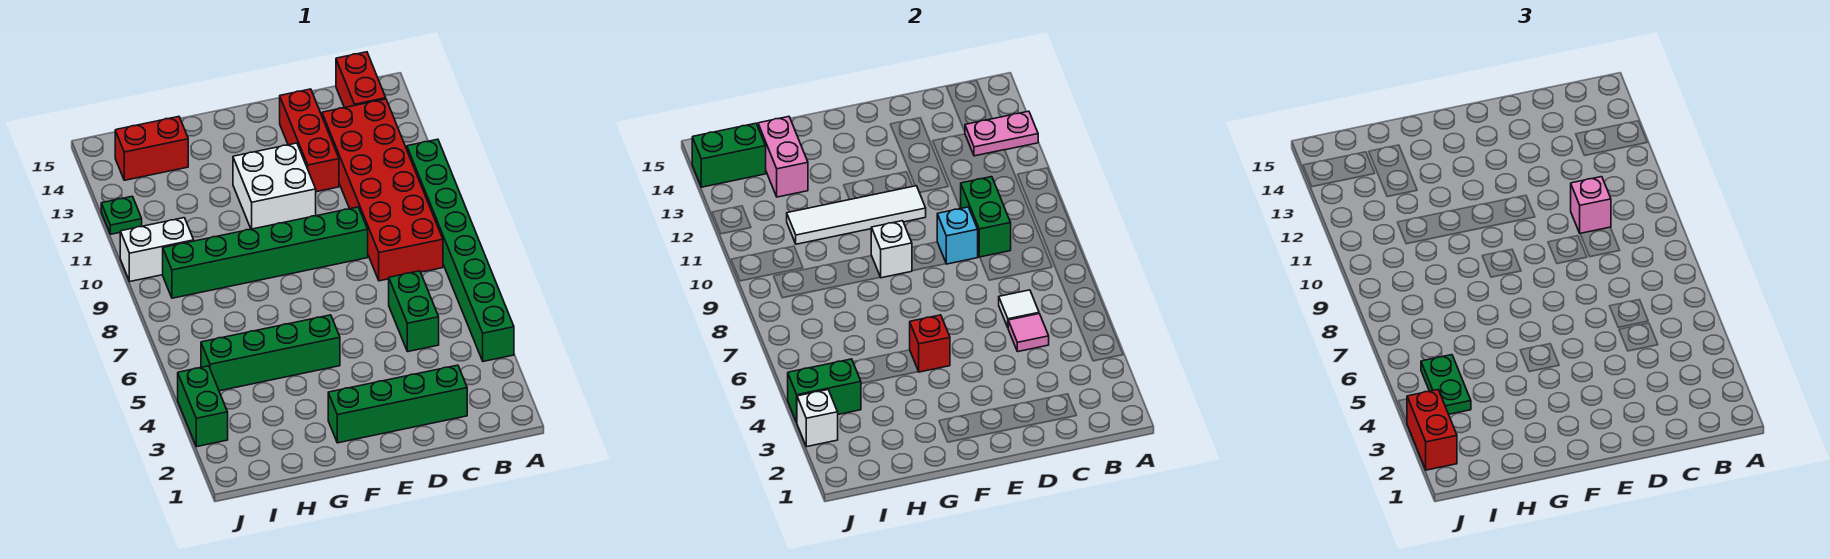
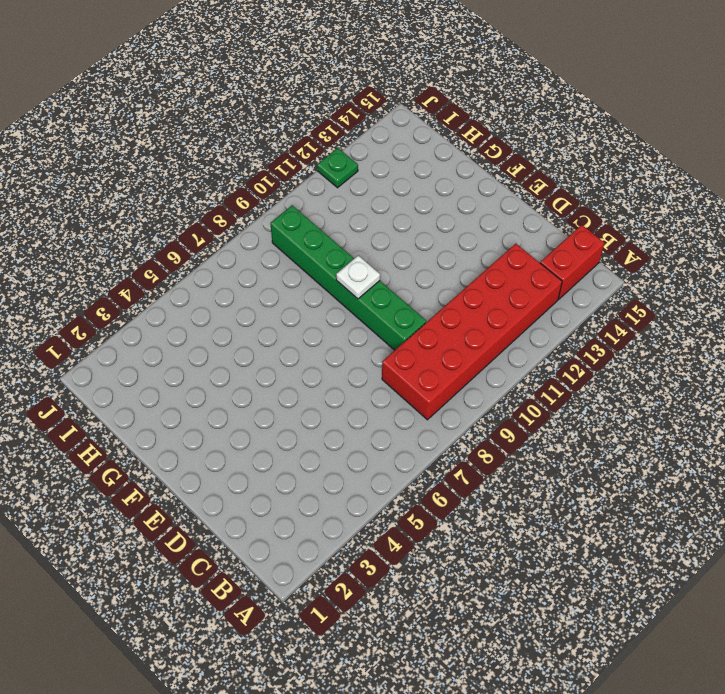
white 1x1 plate [336,255,380,299] -> white 1x1 brick [871,221,912,278]
none -> green 1x8 brick [407,139,514,361]
none -> green 1x4 brick [328,365,467,443]
none -> green 1x2 brick [389,271,439,352]

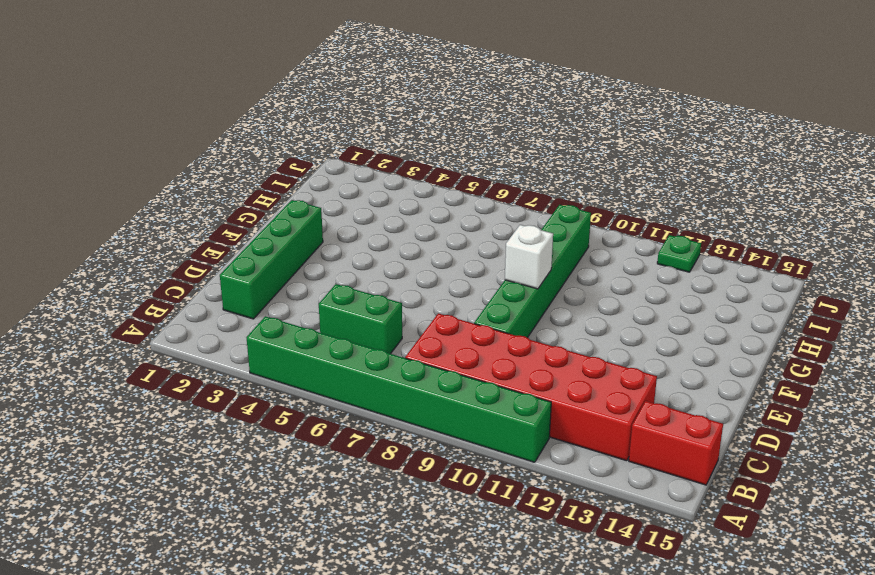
none -> red 1x3 brick [280,89,339,192]
none -> white 2x2 brick [233,143,316,229]
none -> green 1x4 brick [201,315,340,391]

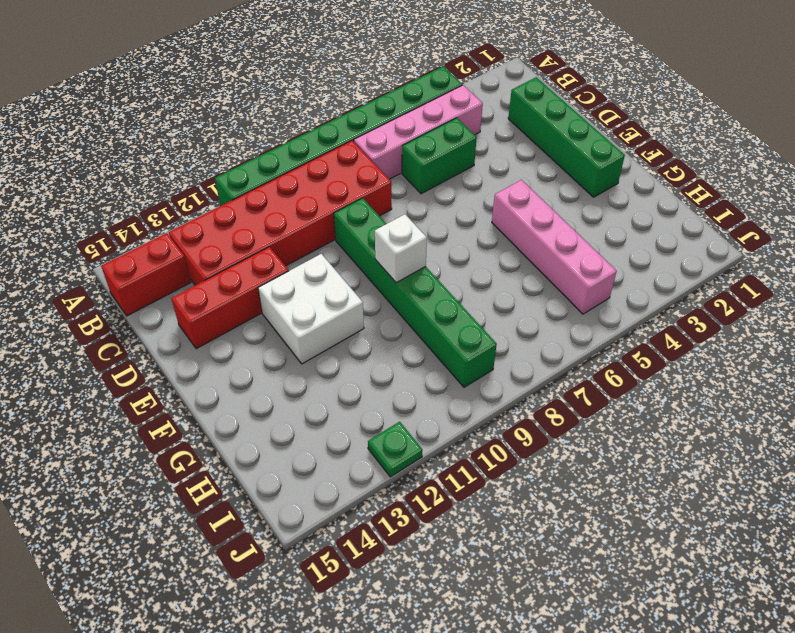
pink 1x4 brick [354,85,483,179] -> none
pink 1x4 brick [492,180,617,314] -> green 1x4 brick [201,315,340,391]
none -> red 1x2 brick [115,117,188,180]
none -> white 1x2 brick [120,218,194,281]
none -> green 1x2 brick [178,366,228,447]

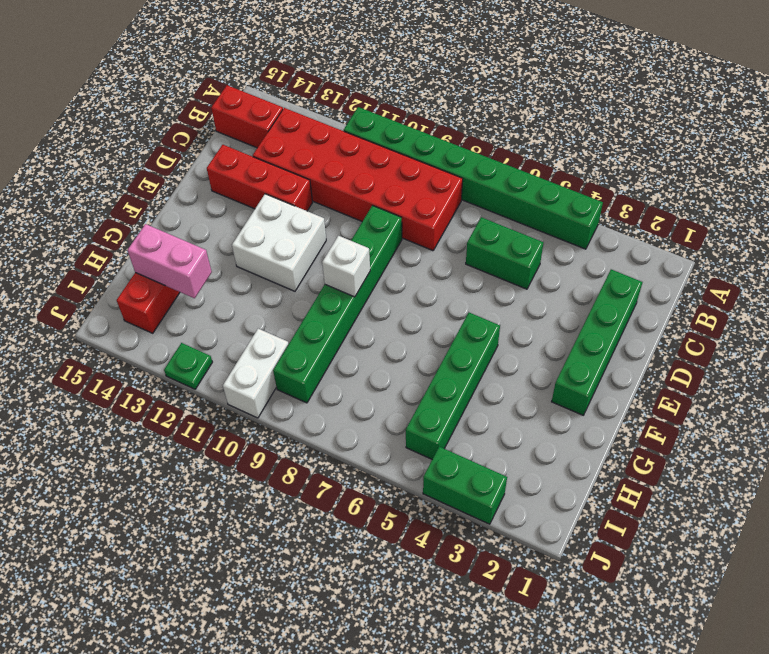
none -> pink 1x2 plate [965,111,1038,156]
none -> pink 1x1 tile [1008,314,1049,352]
none -> white 1x1 tile [999,290,1039,327]

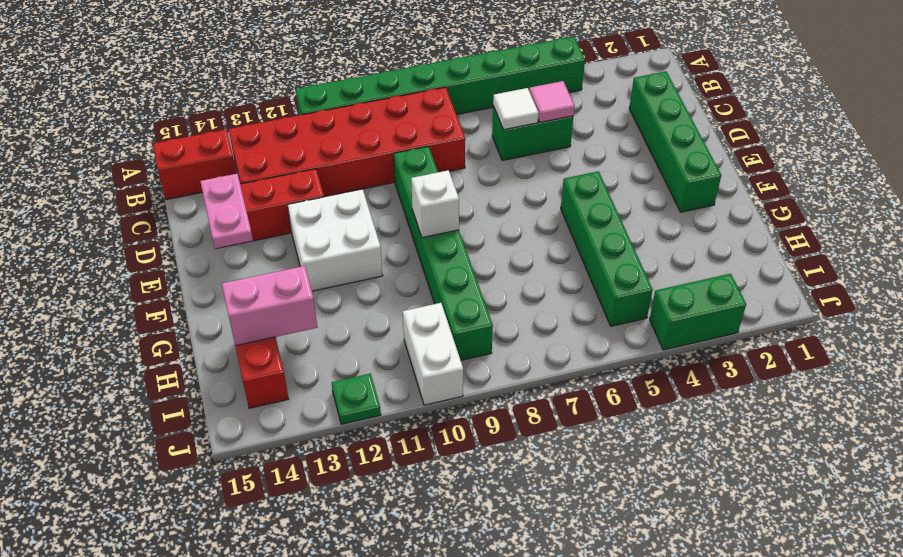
pink 1x2 plate [200,174,253,249] -> pink 1x2 plate moved to [965,111,1038,156]
none -> green 1x2 brick [961,177,1011,257]
none -> cyan 1x1 brick [937,207,978,264]
none -> white 1x4 tile [787,186,926,244]

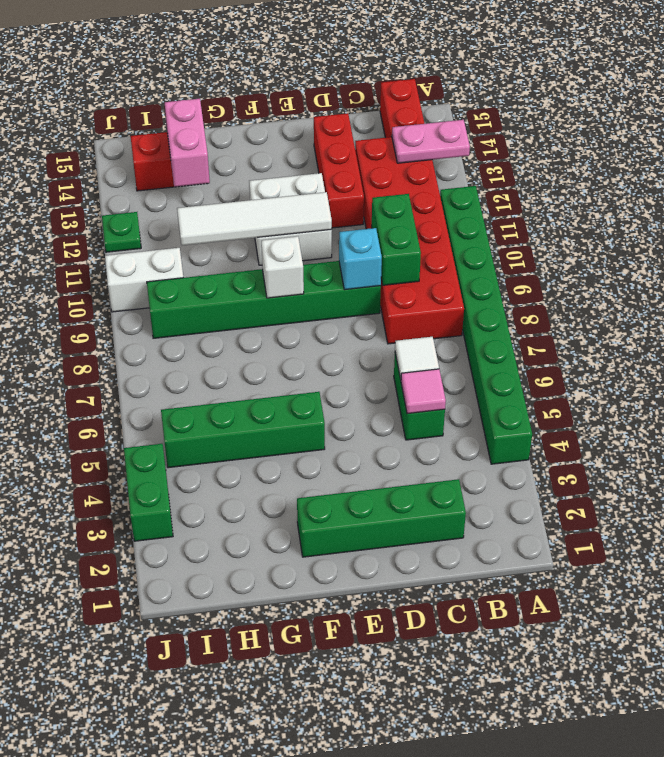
none -> red 1x1 brick [910,315,950,372]
none -> green 1x2 brick [788,359,861,422]
none -> green 1x2 brick [692,123,766,187]

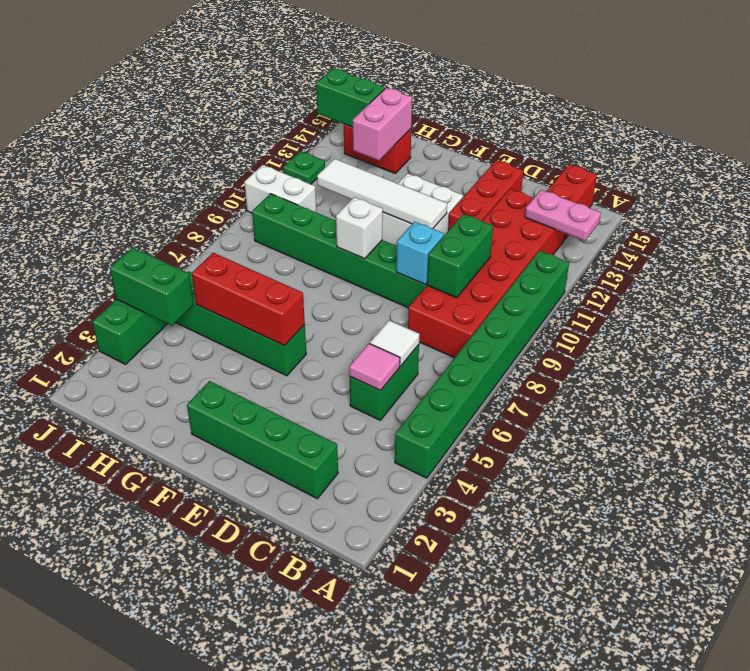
red 1x3 brick [192,253,305,346] -> red 1x1 brick [910,315,950,372]
none -> white 1x1 brick [797,390,838,447]
none -> pink 1x1 brick [1571,177,1611,233]
none -> green 1x2 plate [1421,355,1471,414]

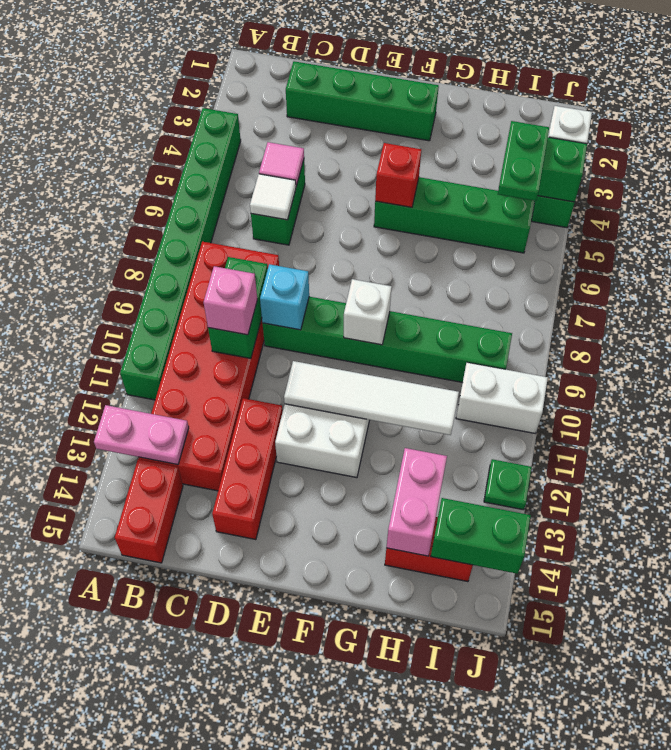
none -> red 1x2 brick [1407,390,1457,470]

